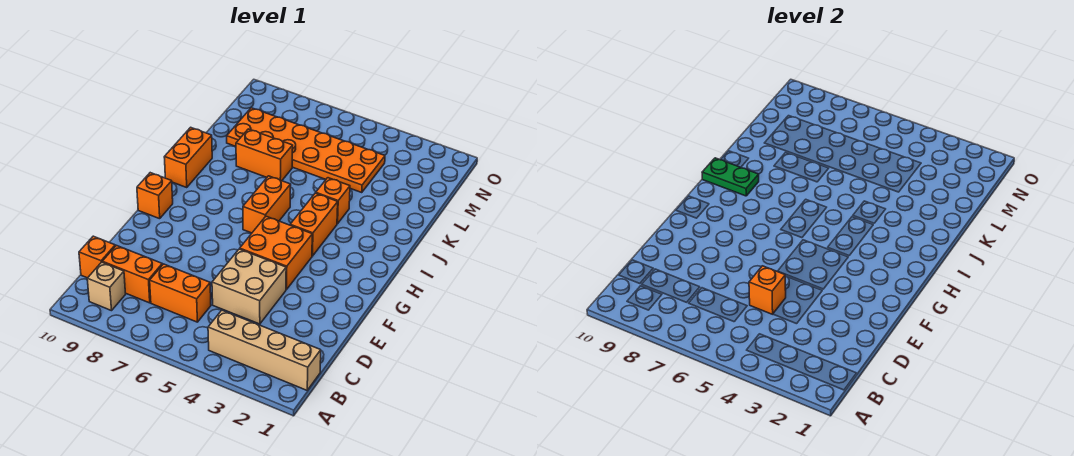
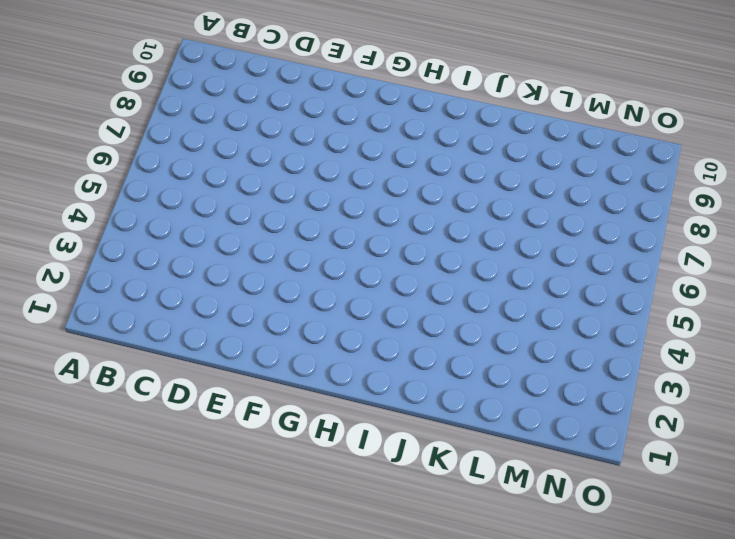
none -> tan 1x4 brick [208,310,321,390]
none -> tan 1x1 brick [87,262,126,311]
none -> orange 1x2 brick [150,264,211,322]

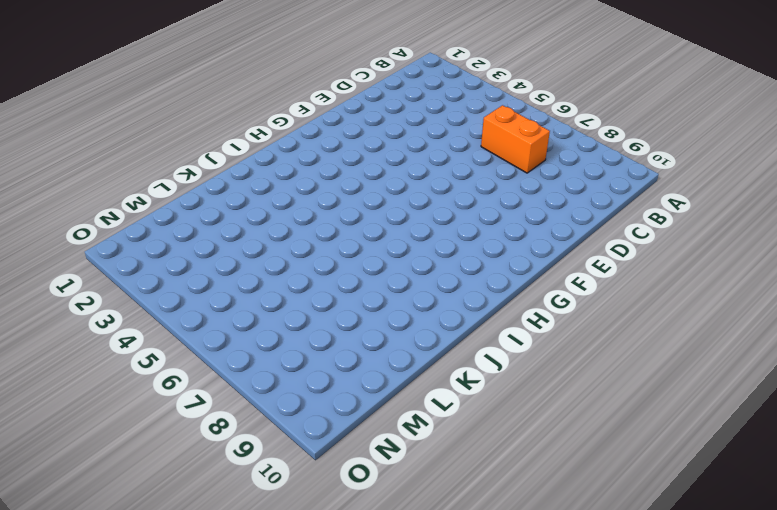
none -> tan 1x4 brick [208,310,321,390]
none -> tan 1x1 brick [87,262,126,311]
none -> orange 1x2 brick [102,245,162,303]

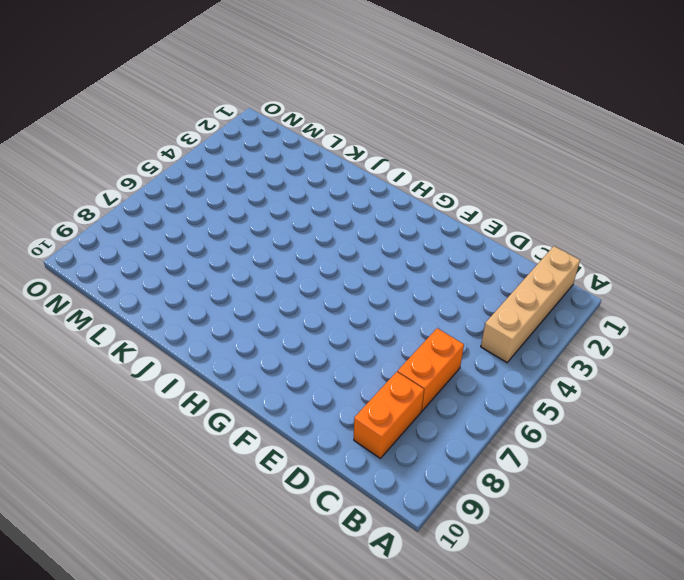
none -> tan 1x1 brick [87,262,126,311]
none -> orange 1x1 brick [79,236,115,278]
none -> tan 2x2 brick [212,249,286,324]

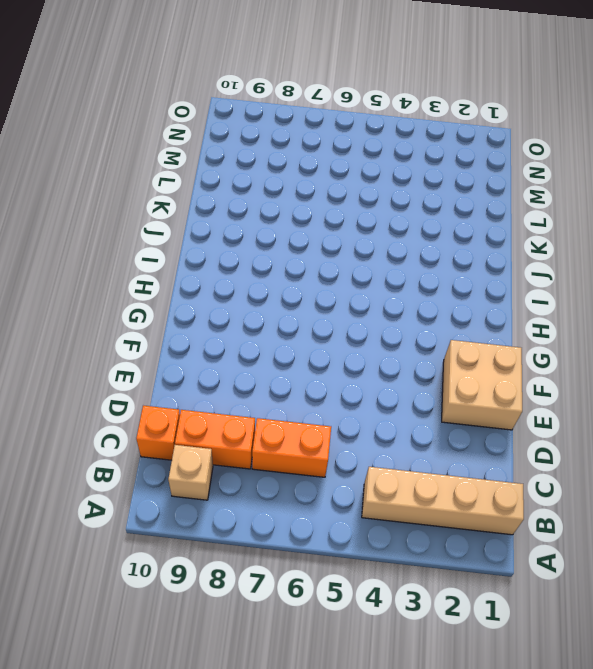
tan 2x2 brick [442,340,522,430] -> tan 2x2 brick moved to [212,249,286,324]
none -> orange 2x2 brick [240,216,312,289]
none -> orange 1x1 brick [137,173,173,219]
none -> orange 1x2 brick [290,193,338,256]

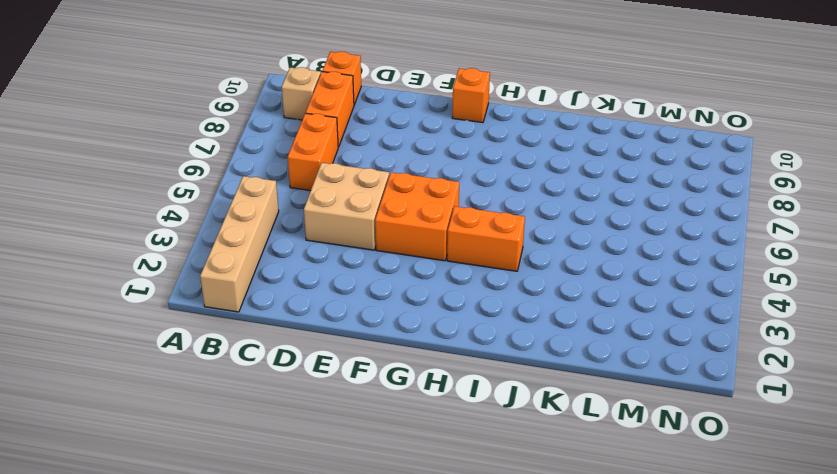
none -> orange 1x2 brick [243,176,291,233]
none -> orange 1x2 brick [164,127,212,187]
none -> orange 1x1 brick [316,178,350,224]

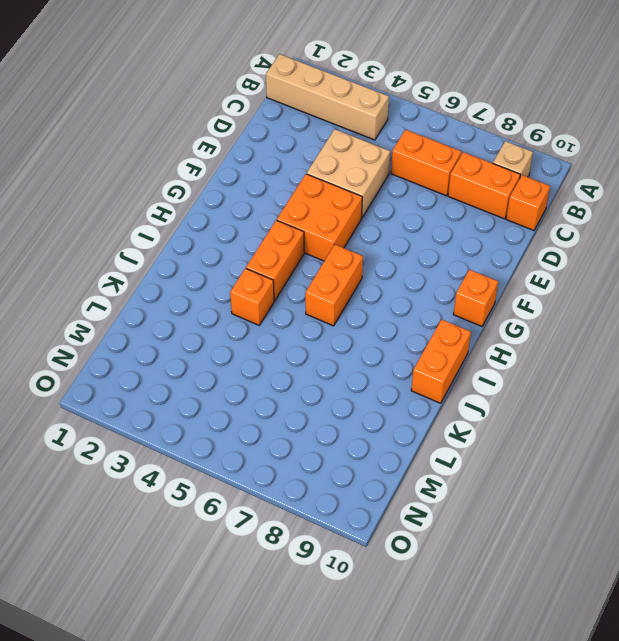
none -> orange 1x2 brick [236,129,293,181]
none -> orange 2x6 plate [227,108,385,193]
none -> orange 1x1 brick [749,266,786,314]

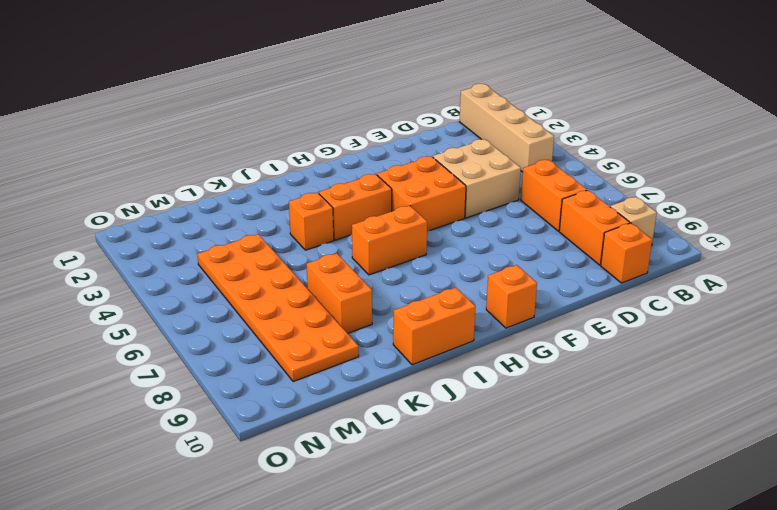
none -> orange 1x1 brick [749,266,786,314]
none -> green 1x2 plate [702,158,759,196]

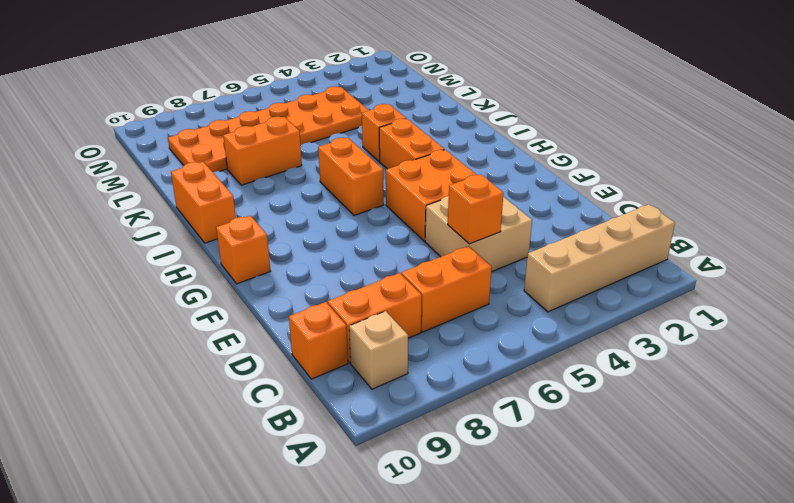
none -> green 1x2 plate [702,158,759,196]

